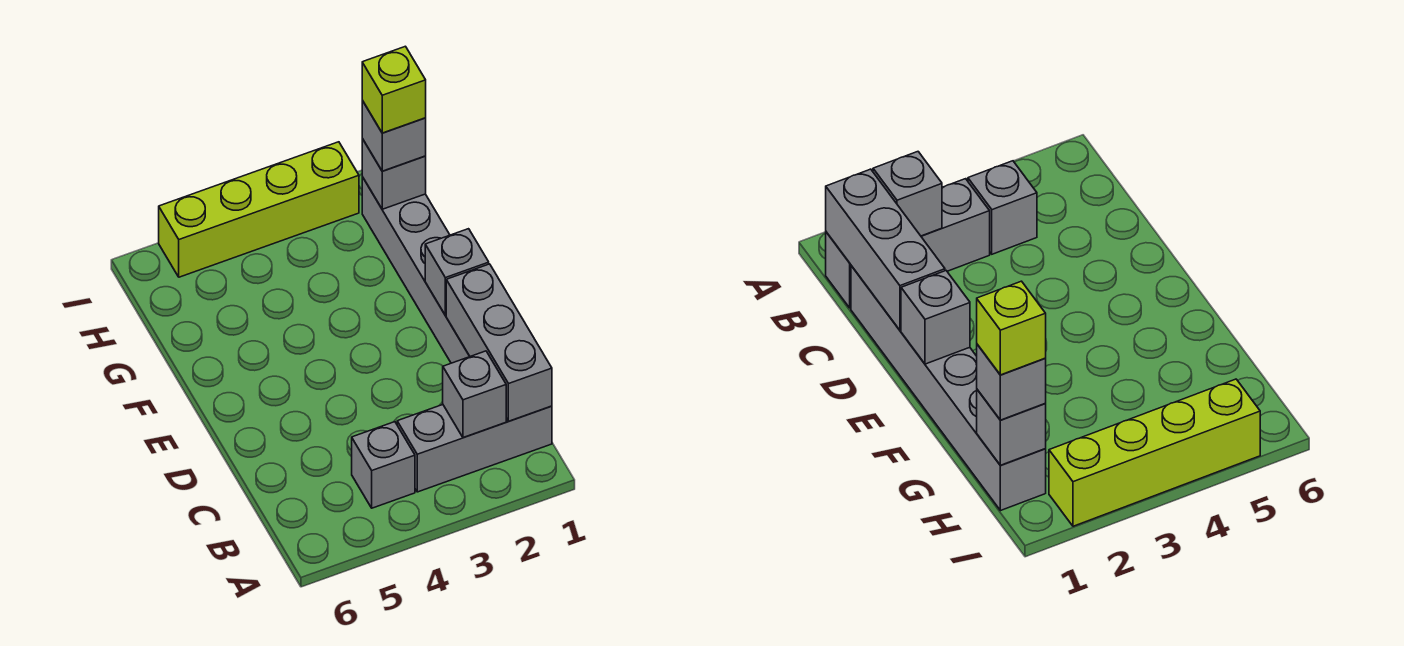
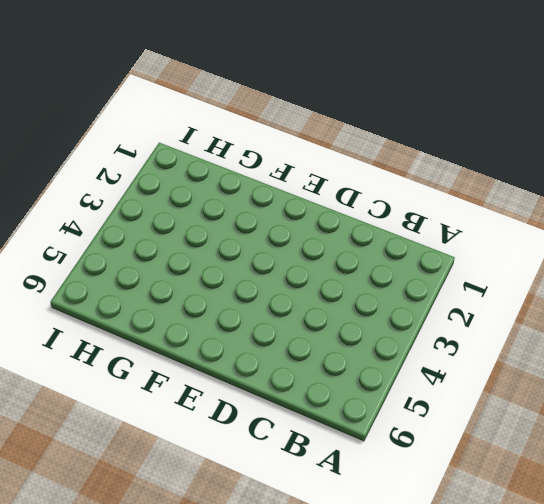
none -> grey 1x3 brick [397,405,552,492]
none -> grey 1x1 brick [352,422,415,508]

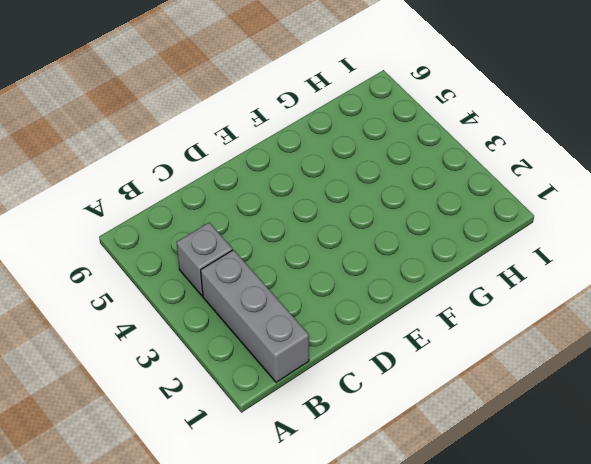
none -> grey 1x6 brick [362,177,470,363]
none -> lime 1x4 brick [159,142,359,277]

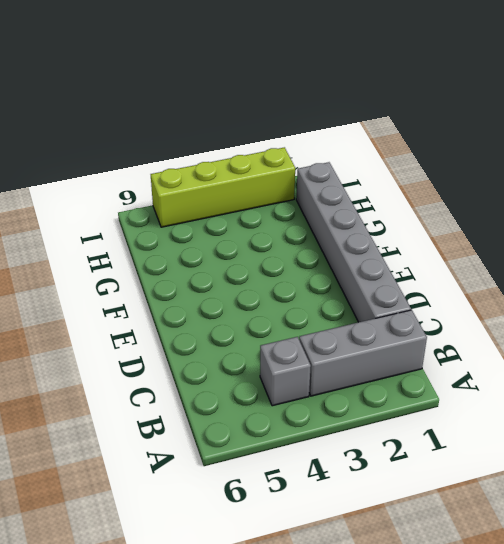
none -> grey 1x3 brick [446,264,552,421]
none -> grey 1x1 brick [443,351,506,438]

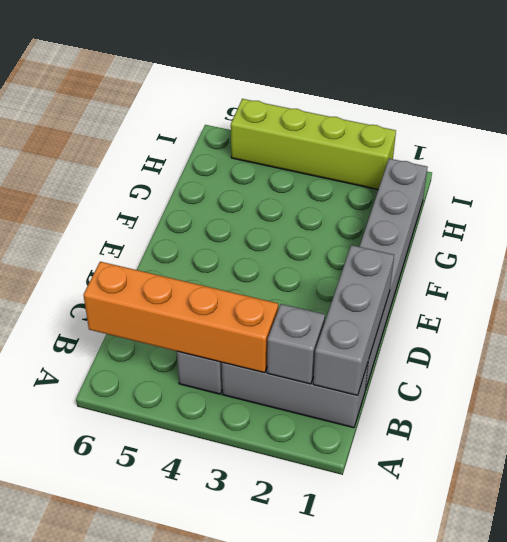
orange 1x4 brick [84,262,278,373] -> none
none -> grey 1x1 brick [425,229,489,315]
none -> grey 1x1 brick [362,139,426,209]

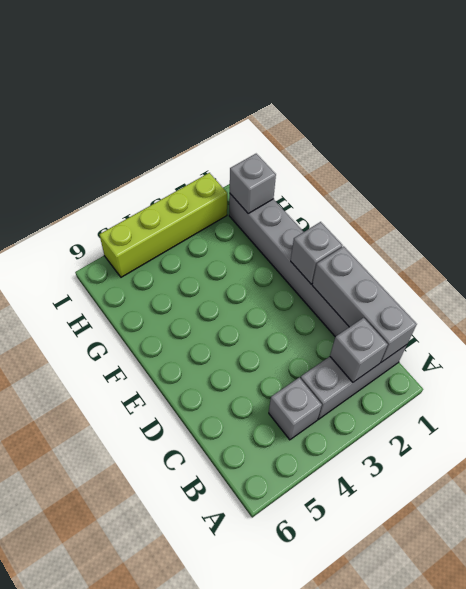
none -> grey 1x1 brick [362,101,426,171]
none -> lime 1x1 brick [362,46,426,133]

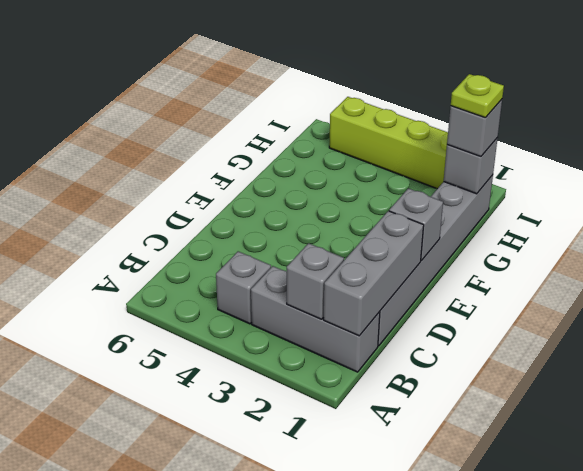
lime 1x1 plate [451,74,504,118] -> lime 1x1 brick [362,46,426,133]

